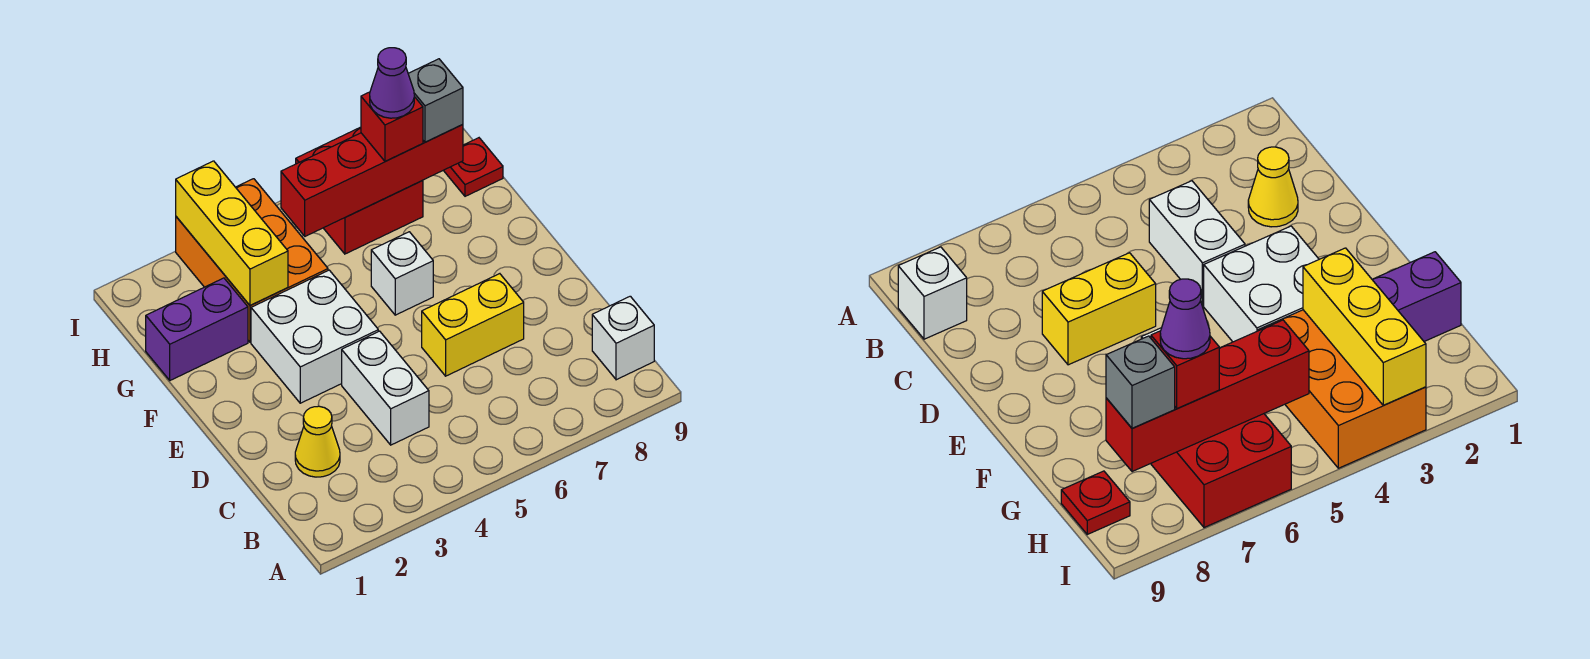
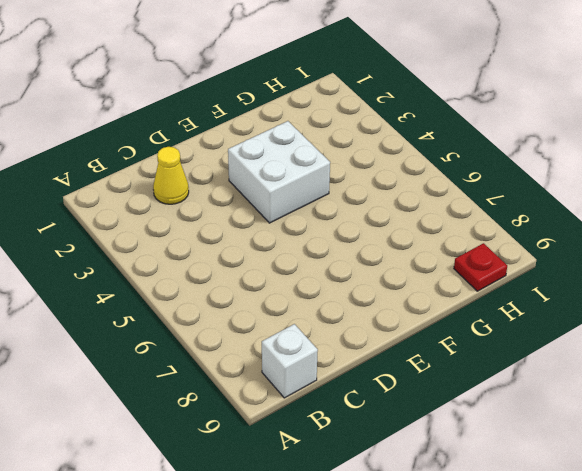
none -> white 1x2 brick [342,331,429,445]
none -> yellow 1x2 brick [422,274,524,376]
none -> white 1x1 brick [371,232,433,315]

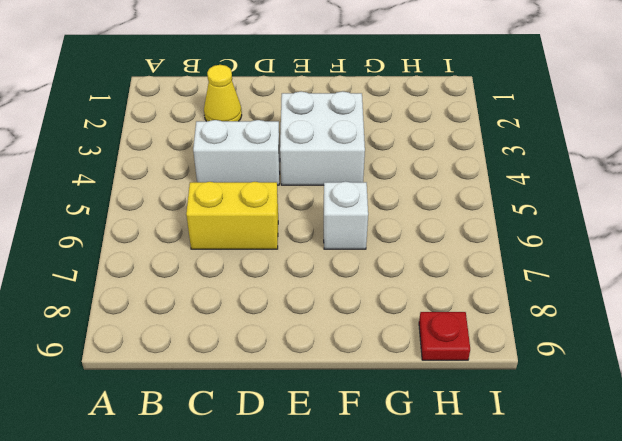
yellow 1x2 brick [186,182,278,249] -> yellow 1x2 brick turned to [422,274,524,376]
none -> white 1x1 brick [592,296,654,380]
none -> purple 1x2 brick [146,278,248,380]
none -> orange 2x3 brick [176,179,328,342]

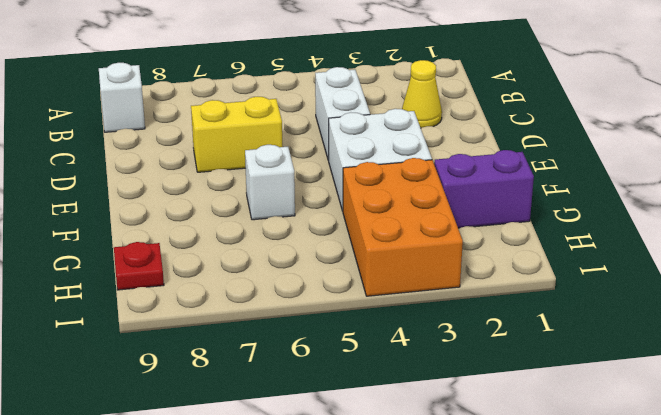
none -> red 2x2 brick [296,127,423,254]
none -> yellow 1x3 brick [176,161,288,306]
none -> red 1x4 brick [281,125,463,236]

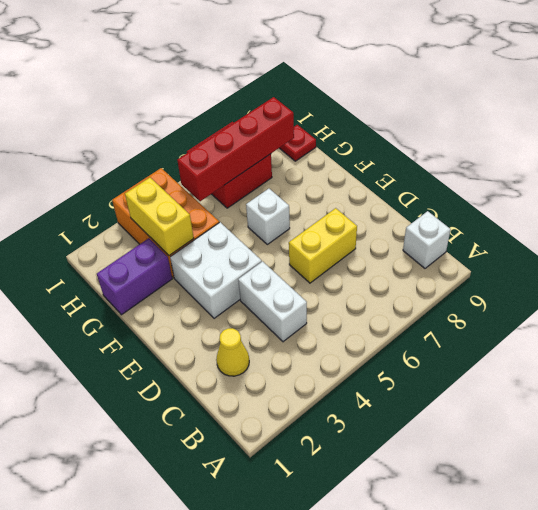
yellow 1x2 brick [125,178,194,256] -> yellow 1x3 brick [176,161,288,306]
none -> red 1x1 brick [361,92,423,161]
none -> grey 1x1 brick [408,59,463,142]
none -> purple 1x1 cone [370,48,414,118]

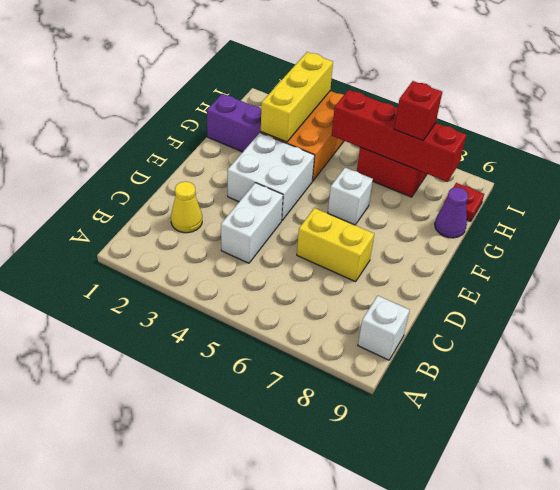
purple 1x1 cone [435,187,468,238] -> purple 1x1 cone moved to [370,48,414,118]
none -> grey 1x1 brick [408,59,463,142]

